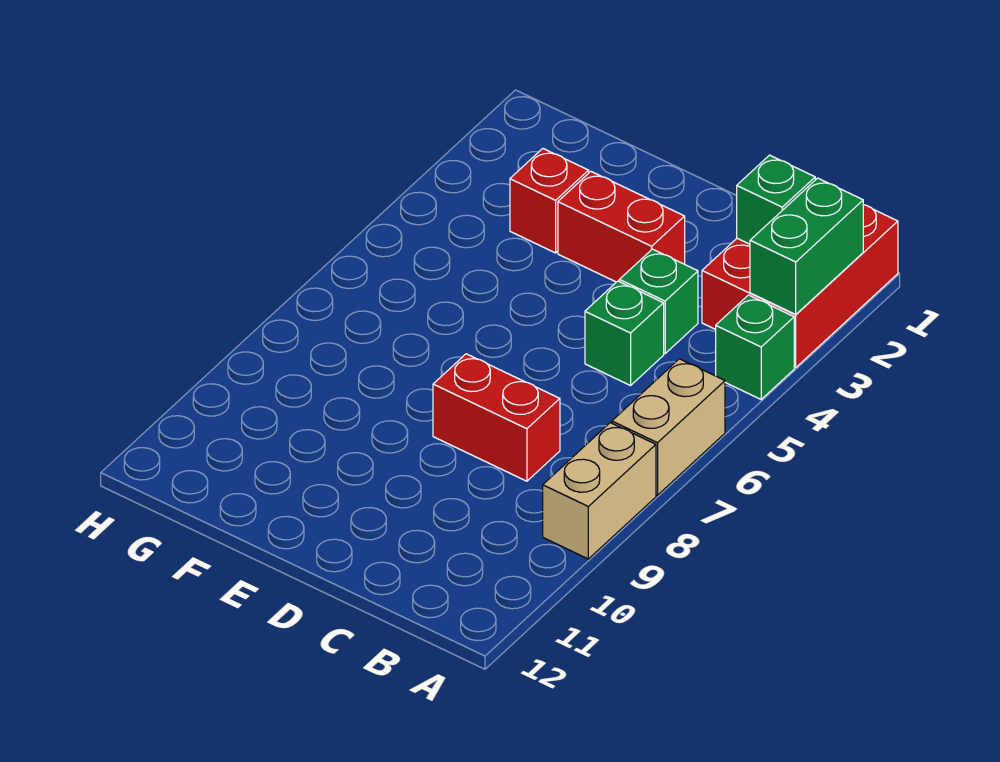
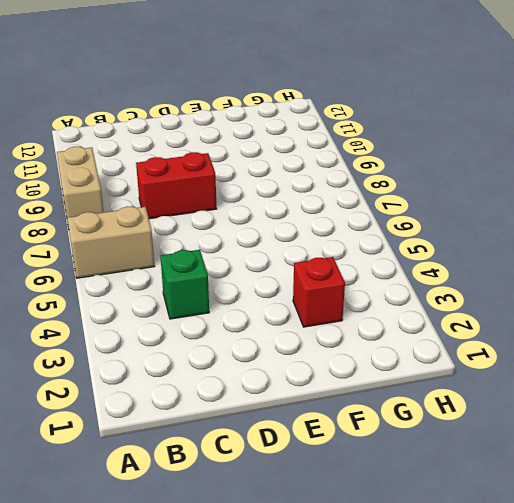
tan 1x2 brick [67,206,154,278] -> tan 1x2 brick turned to [612,359,725,495]
none -> red 2x3 brick [702,205,898,368]
none -> green 1x1 brick [716,295,794,399]

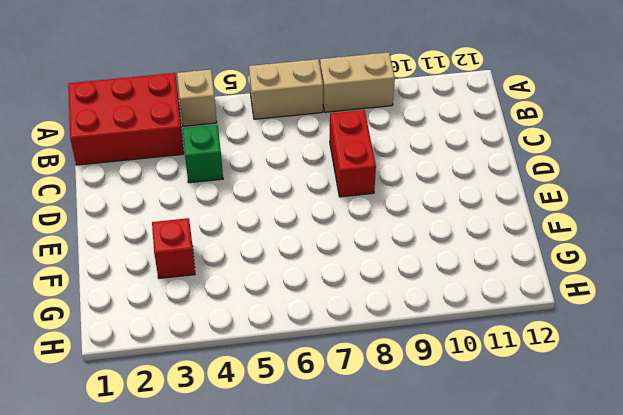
tan 1x1 brick [177,70,217,126] -> green 1x1 brick [716,295,794,399]
none -> green 1x1 brick [585,281,664,386]
none -> red 1x2 brick [558,172,685,282]

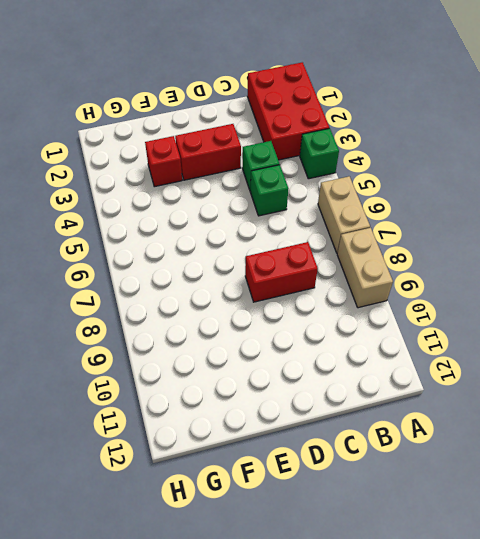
none -> green 1x2 brick [750,178,863,314]
none -> green 1x1 brick [737,155,815,244]

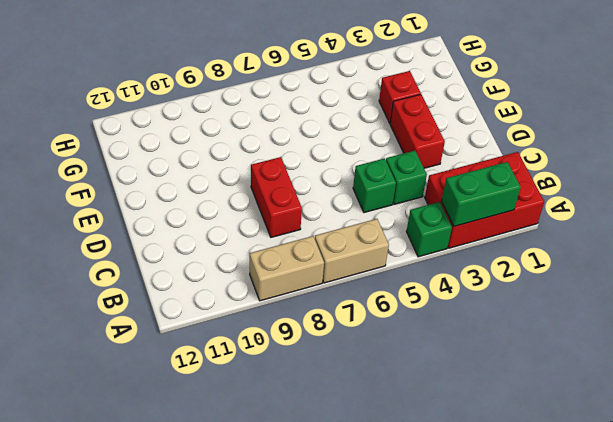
none -> green 1x1 brick [737,155,815,244]

